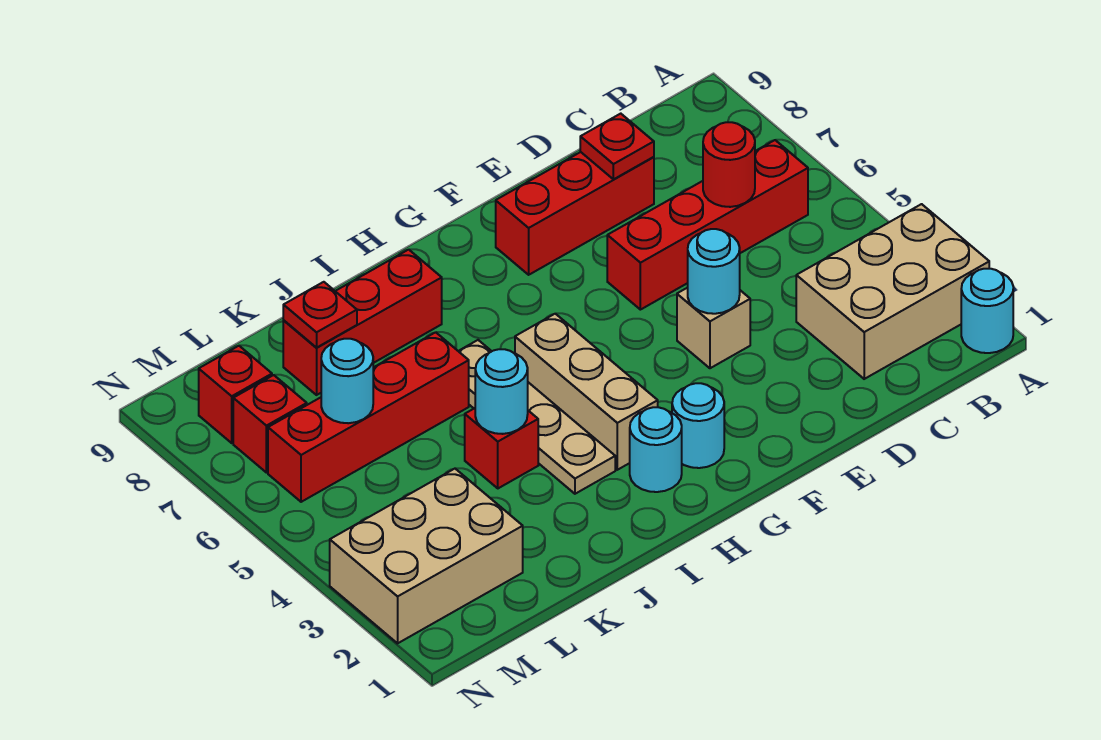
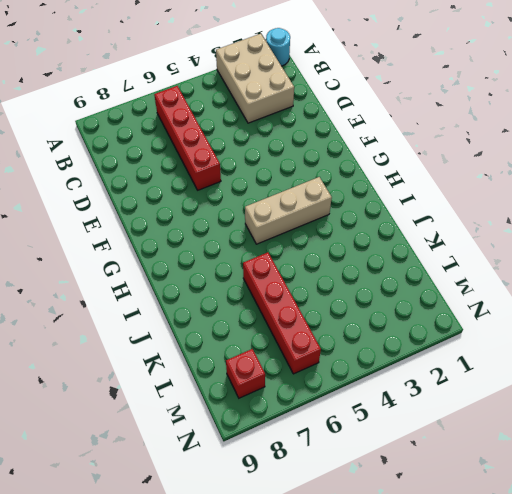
none -> red 1x3 brick [496,152,654,275]
none -> tan 1x1 brick [677,288,750,368]
none -> cyan 1x1 round brick [672,383,724,468]

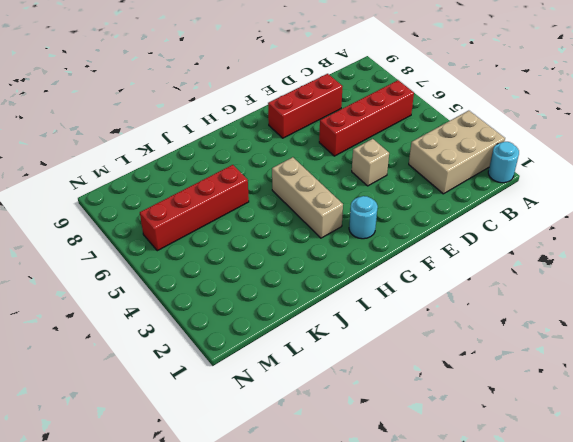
none -> cyan 1x1 round brick [630,407,682,492]
none -> tan 1x4 plate [459,340,615,494]
none -> red 1x3 brick [283,250,442,395]

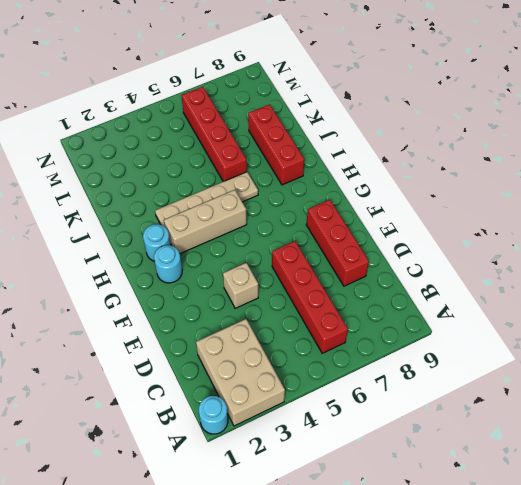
none -> red 1x1 brick [465,408,538,488]
none -> tan 2x3 brick [330,469,523,643]
none -> red 1x1 brick [233,375,307,473]

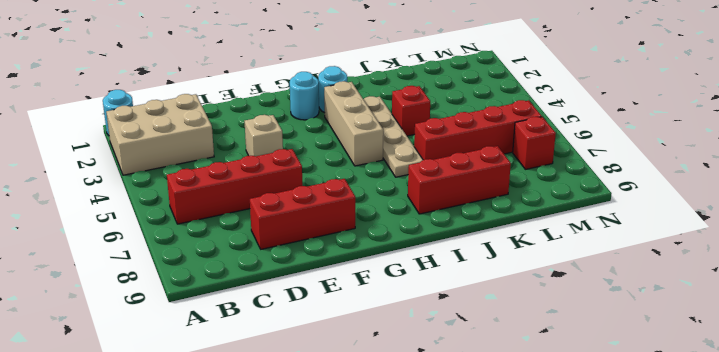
none -> tan 2x3 brick [330,469,523,643]
none -> red 1x1 brick [199,346,272,443]
none -> red 1x1 round brick [703,122,755,207]

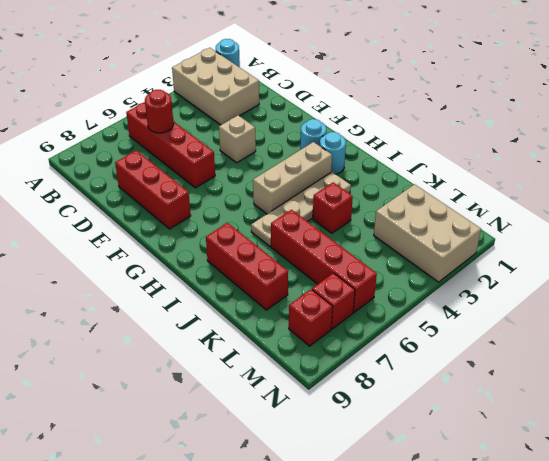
none -> red 1x1 plate [580,114,654,179]
none -> cyan 1x1 round brick [688,229,740,314]
none -> cyan 1x1 round brick [475,349,528,434]

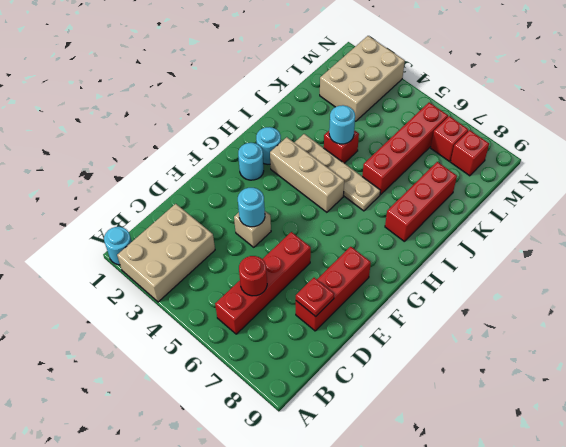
none -> red 1x1 plate [283,282,357,348]
none -> cyan 1x1 round brick [321,339,373,423]

